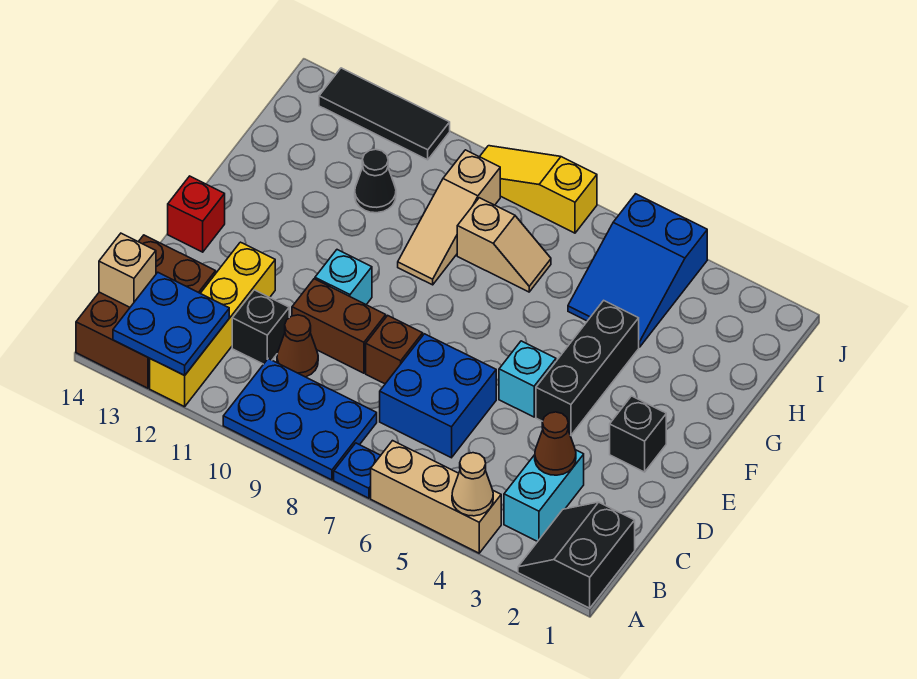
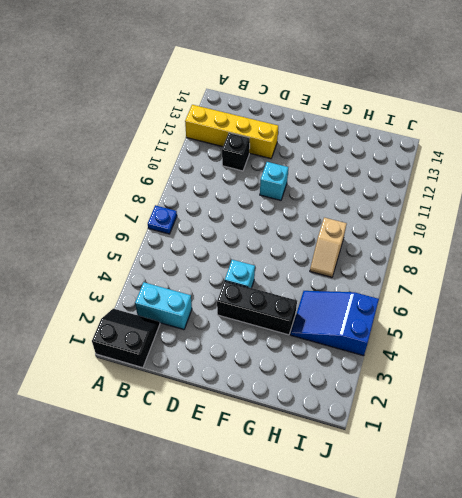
none -> tan 1x3 brick [371,441,501,553]
none -> blue 2x3 plate [223,359,377,480]
none -> brown 2x3 brick [76,235,216,388]

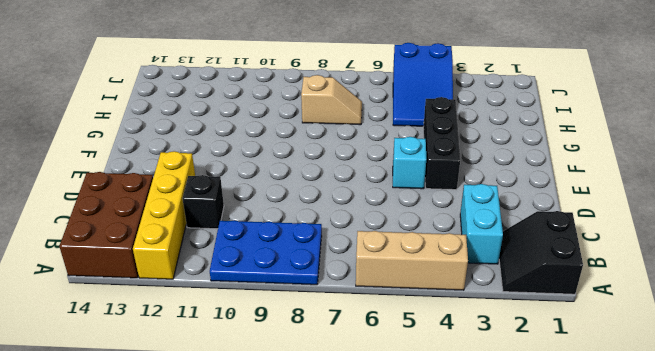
none -> blue 1x1 plate [334,443,381,498]
none -> blue 2x2 brick [380,334,496,458]
none -> brown 1x1 cone [277,315,318,377]

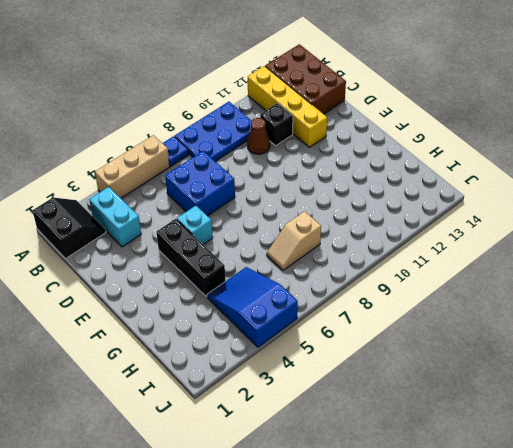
none -> brown 1x1 brick [366,316,423,384]
none -> brown 1x2 brick [292,279,386,373]
none -> black 1x1 brick [610,396,666,472]

